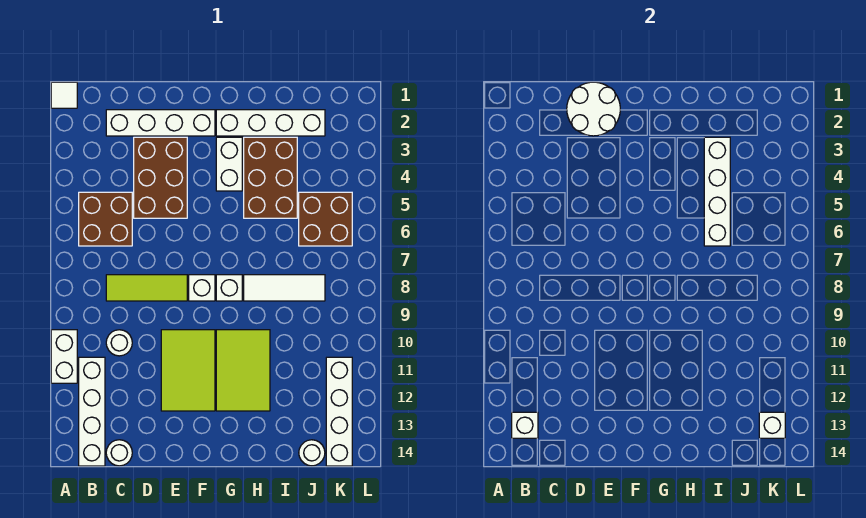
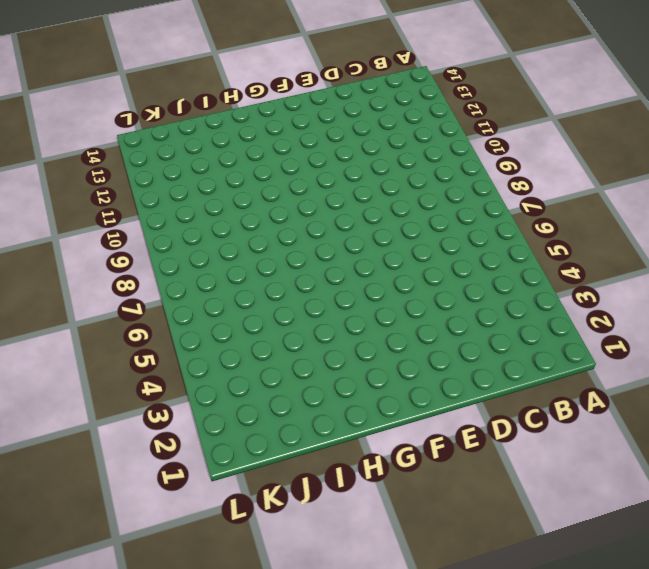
none -> white 1x1 tile [51,82,77,108]
none -> white 1x2 brick [51,330,77,383]
none -> brown 2x2 brick [79,192,132,246]

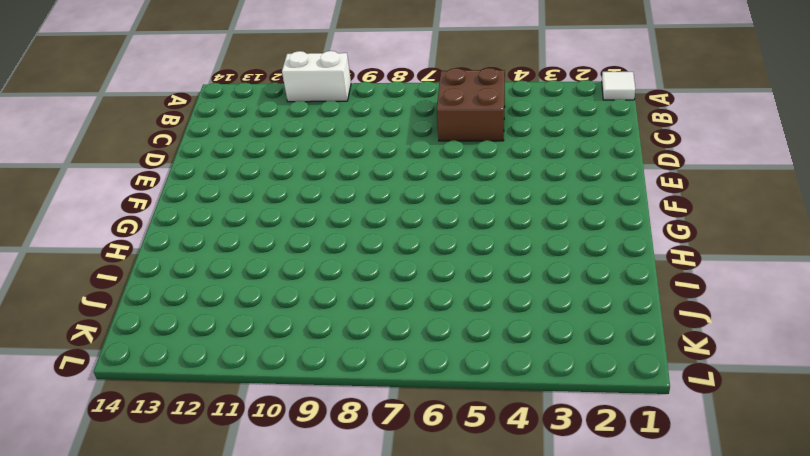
none -> white 1x4 brick [79,357,105,466]
none -> white 1x4 brick [106,110,215,136]
none -> lime 1x3 tile [106,275,187,301]

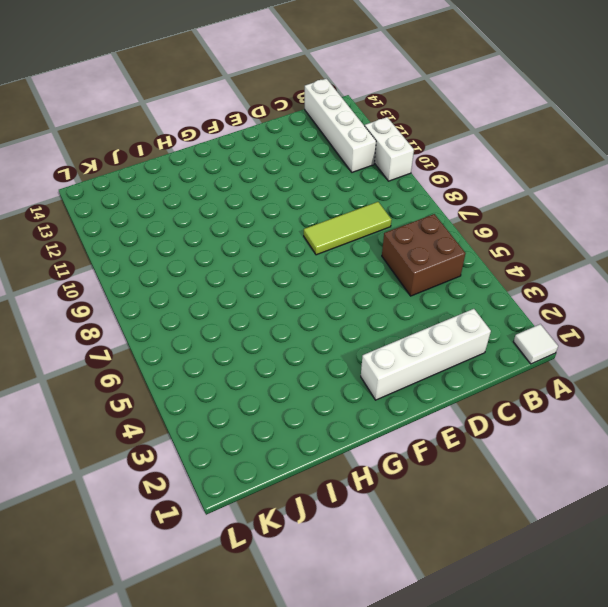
none -> white 1x1 round brick [106,330,132,356]
none -> white 1x1 round brick [106,440,132,466]
none -> brown 2x3 brick [134,137,187,218]

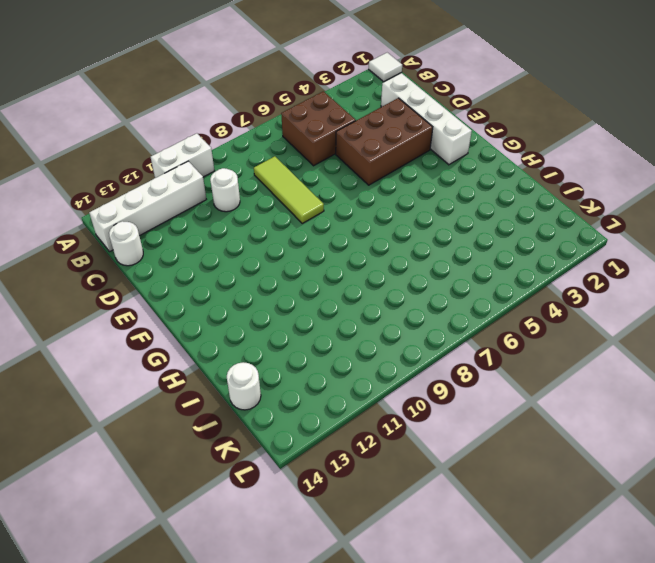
none -> lime 2x3 tile [161,330,215,411]
none -> white 1x1 brick [189,275,215,301]
none -> white 1x4 brick [216,110,325,136]

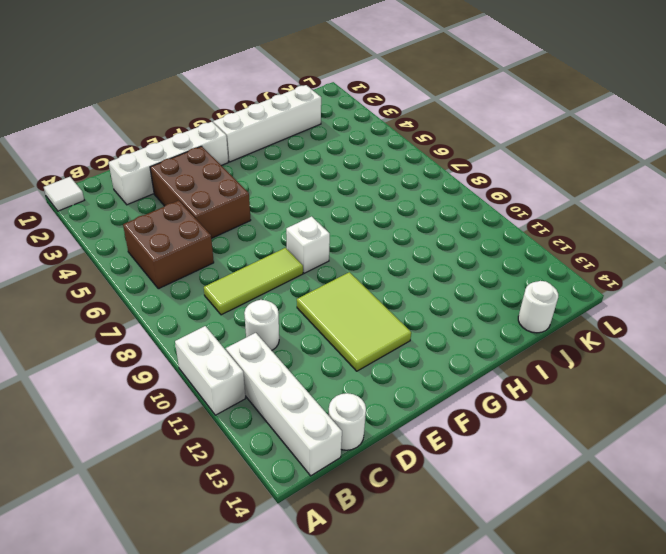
none -> white 1x2 brick [216,137,242,191]
none -> white 1x1 brick [216,275,242,301]
none -> lime 2x3 tile [216,330,270,411]

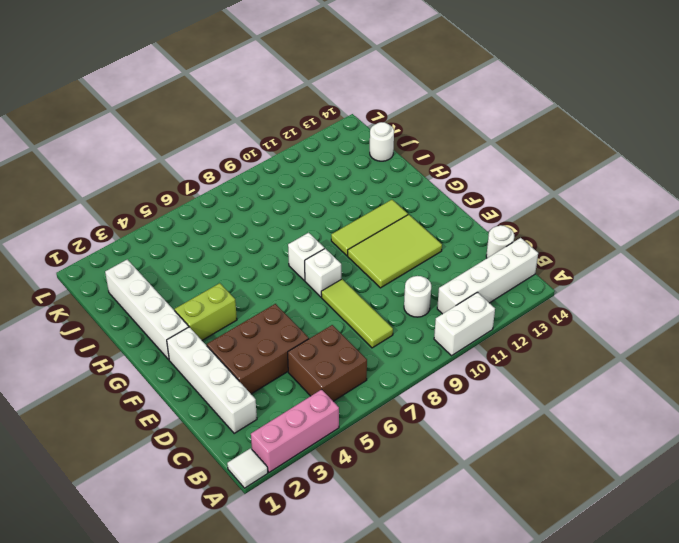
pink 1x3 brick [251,389,339,472] -> none
lime 1x2 brick [175,283,237,340] -> white 1x2 brick [216,137,242,191]
lime 1x3 tile [331,200,408,256] -> lime 2x3 tile [216,330,270,411]
none -> brown 2x3 brick [244,137,297,218]
none -> white 1x3 tile [244,275,325,301]
none -> brown 2x2 brick [299,192,352,246]

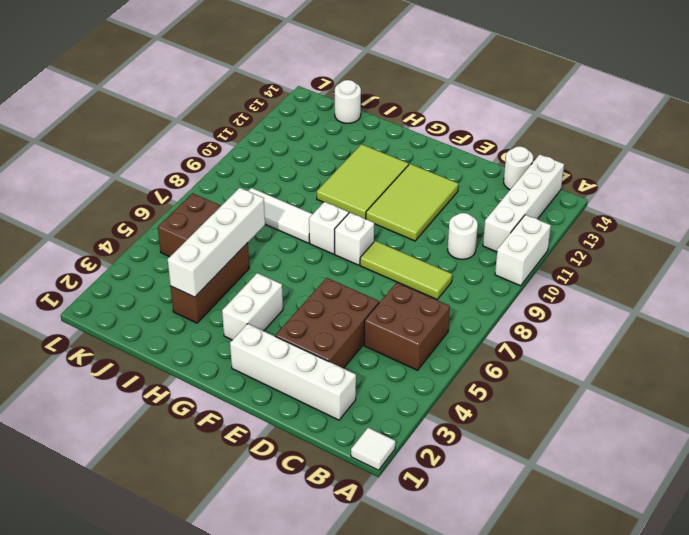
brown 1x3 brick [171,243,249,323] -> brown 2x3 brick [244,137,297,218]
none -> white 1x4 brick [216,110,325,136]
none -> white 1x4 brick [326,357,352,466]
none -> white 1x1 brick [512,412,538,438]

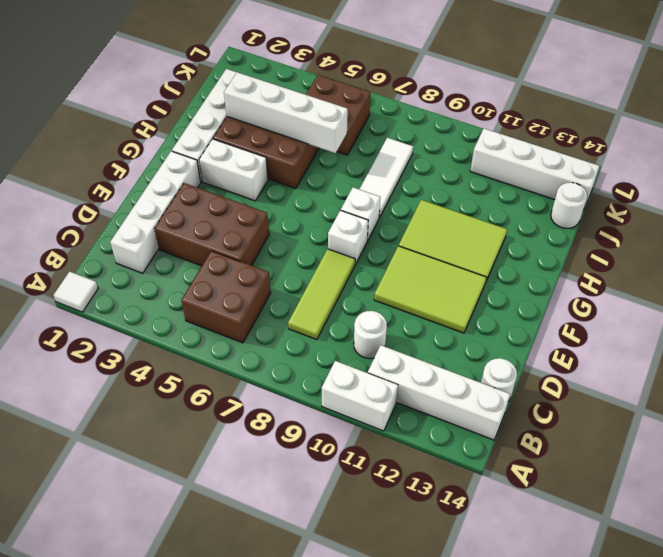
none -> white 1x1 brick [512,412,538,438]
none -> white 2x2 round brick [567,82,620,136]
none -> white 1x1 brick [759,412,785,438]

